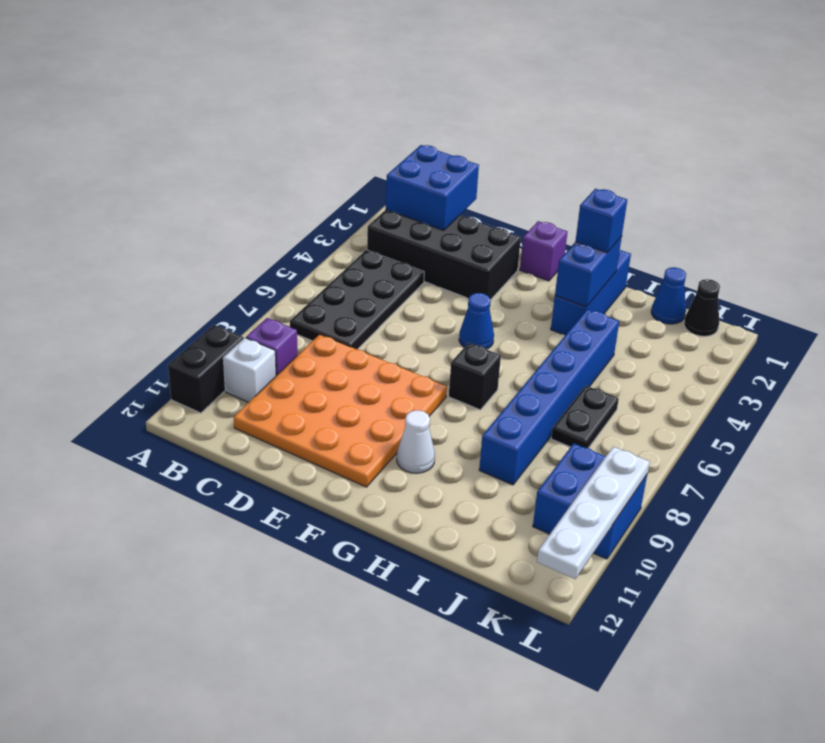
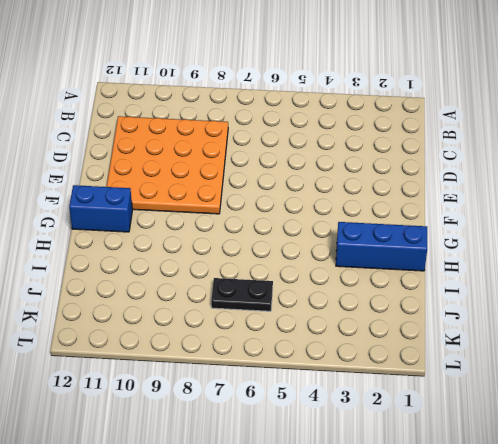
blue 1x2 brick [69,185,132,232] -> blue 1x2 brick moved to [555,237,622,307]
none -> black 1x2 brick [168,325,244,413]
none -> black 2x4 brick [367,210,521,300]
none -> black 2x4 plate [290,250,424,349]

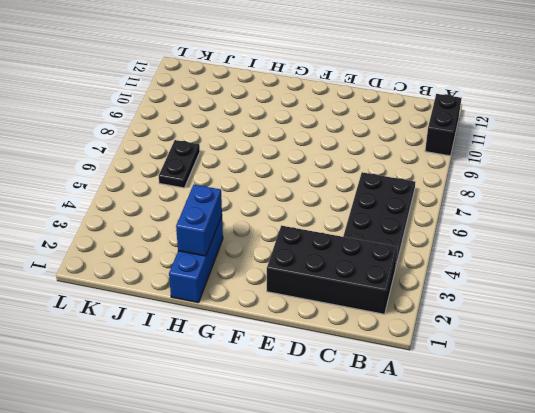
none -> purple 1x1 brick [246,318,297,376]
none -> white 1x1 brick [223,338,276,402]
none -> orange 4x4 plate [234,334,447,487]

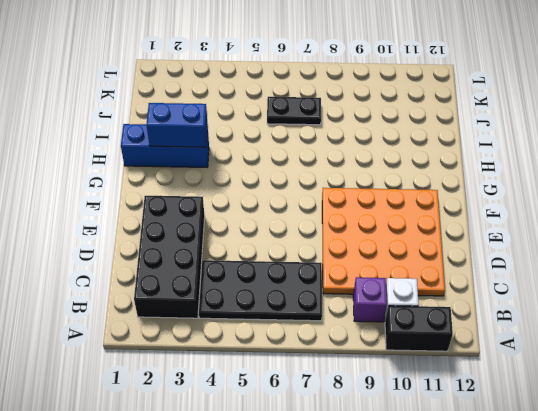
none -> purple 1x1 brick [520,221,567,281]
none -> blue 1x1 cone [459,293,494,349]
none -> black 1x1 brick [449,343,501,410]

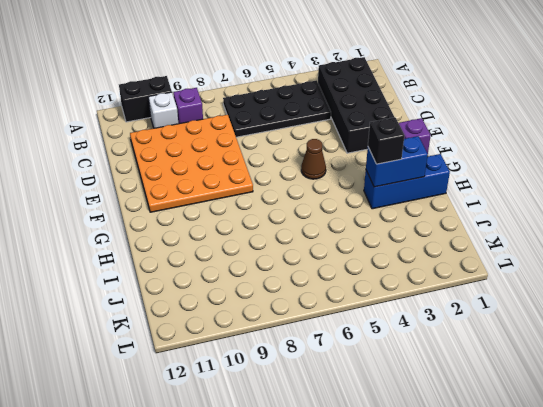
brown 1x1 cone [301,139,326,179] -> blue 1x1 cone [459,293,494,349]
black 1x1 brick [368,117,404,164] -> black 1x1 brick moved to [449,343,501,410]
none -> white 1x1 cone [397,410,435,473]
none -> blue 1x6 brick [479,309,619,485]
none -> blue 1x1 cone [651,267,686,324]

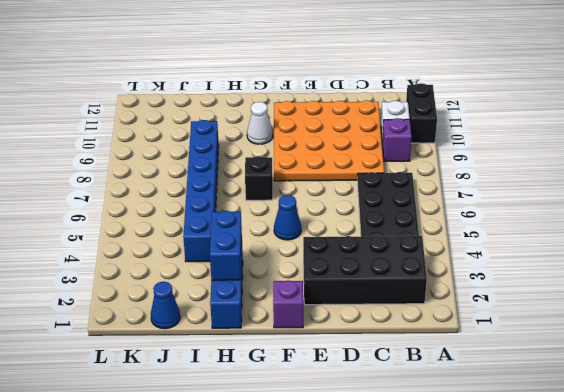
none -> black 1x2 plate [551,386,619,448]
none -> black 1x1 cone [684,279,720,336]
none -> blue 2x2 brick [533,443,647,559]

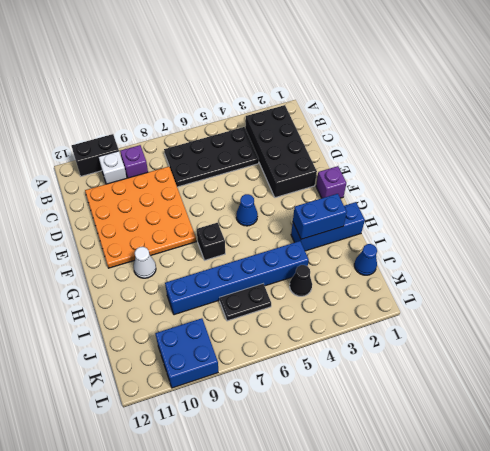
black 1x1 cone [290,265,312,296] -> black 1x1 cone moved to [684,279,720,336]
none -> blue 2x2 brick [386,145,479,231]
none -> white 1x4 plate [537,447,650,579]
none -> blue 1x1 brick [575,189,627,253]

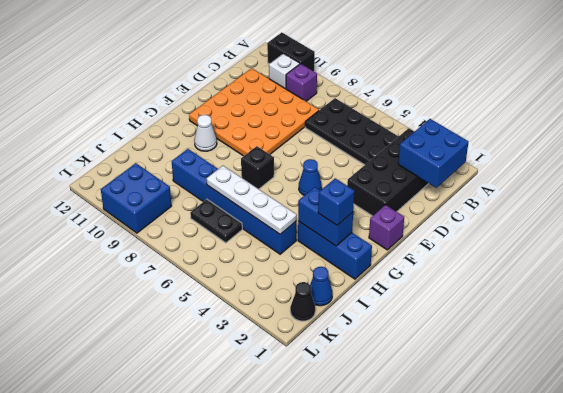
white 1x4 plate [207,166,297,234] -> white 1x4 plate moved to [537,447,650,579]

